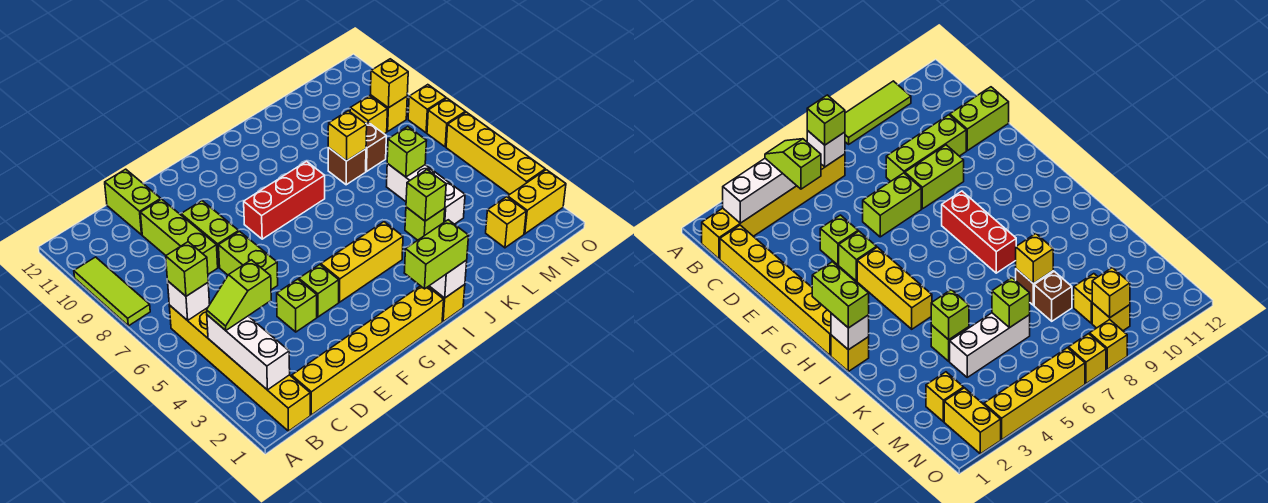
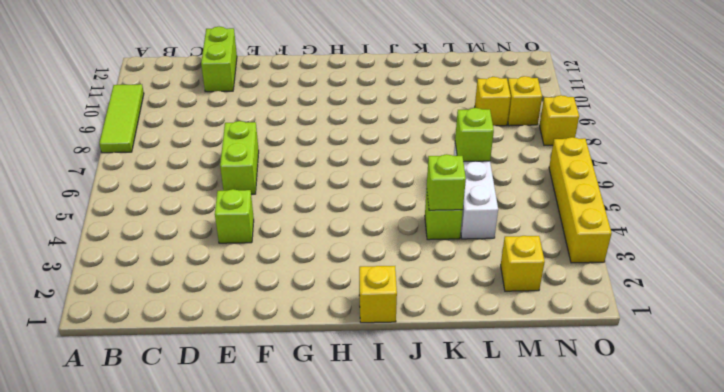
none -> yellow 1x6 brick [169,305,310,431]
none -> yellow 1x6 brick [292,286,444,415]
none -> lime 1x3 brick [140,199,218,274]
none -> lime 1x2 brick [181,201,239,267]

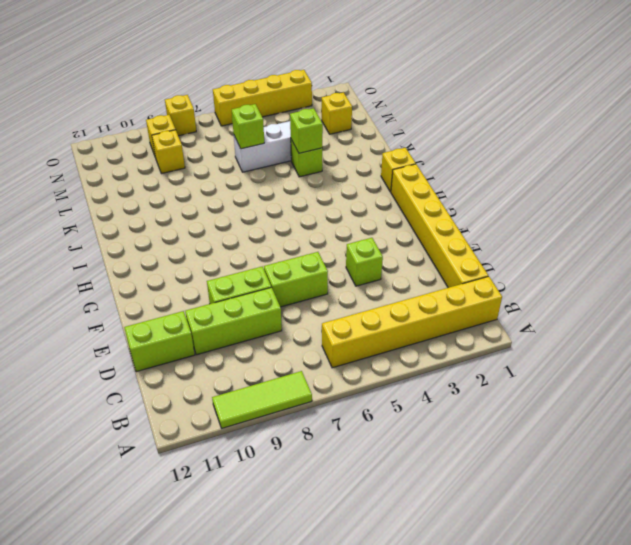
none -> lime 1x1 brick [299,265,339,317]
none -> yellow 1x3 brick [321,222,403,302]
none -> red 1x3 brick [244,161,325,239]
none -> brown 1x1 brick [328,148,366,185]

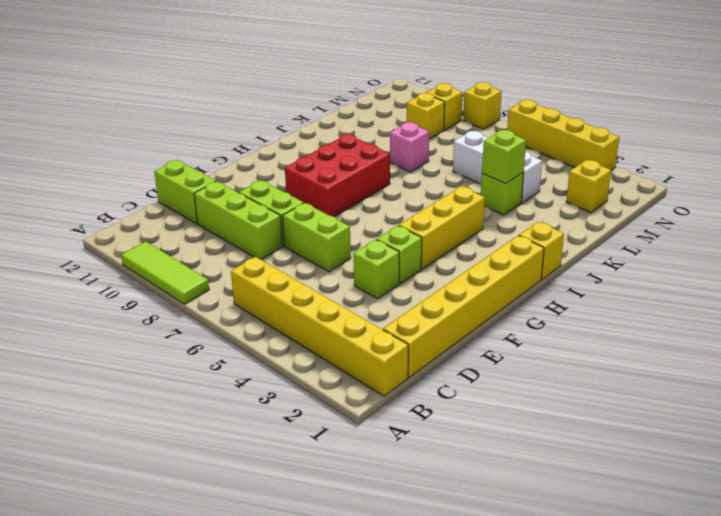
red 2x3 brick [285,134,390,217] -> red 1x3 brick [244,161,325,239]
pink 1x1 brick [390,122,429,172] -> brown 1x1 brick [328,148,366,185]
none -> brown 1x1 brick [366,122,386,171]
none -> yellow 1x2 brick [508,170,566,234]
none -> yellow 1x1 brick [427,98,465,147]
none -> white 1x3 brick [207,315,290,390]

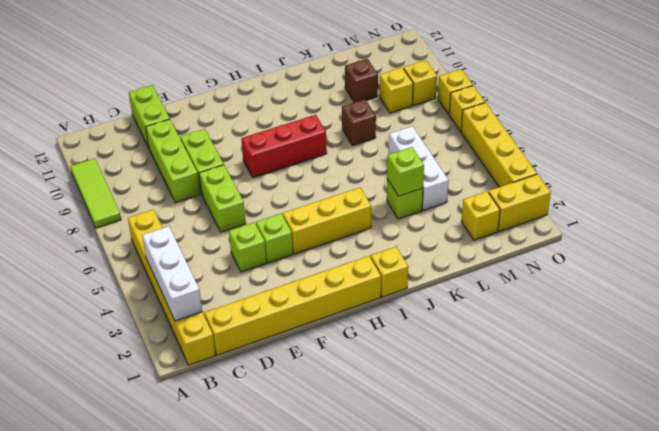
brown 1x1 brick [345,59,378,102] -> brown 1x1 brick moved to [366,122,386,171]
none -> white 1x1 brick [168,281,210,321]
none -> white 1x1 brick [430,260,467,298]
none -> yellow 1x1 brick [328,111,367,161]
none -> lime 1x1 brick [387,126,426,177]

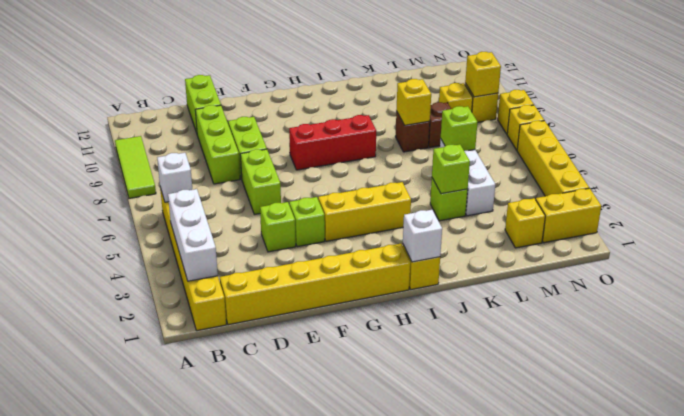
none -> lime 1x2 slope [207,260,271,330]
none -> lime 1x1 brick [166,242,208,296]
none -> lime 1x2 brick [404,220,469,289]

